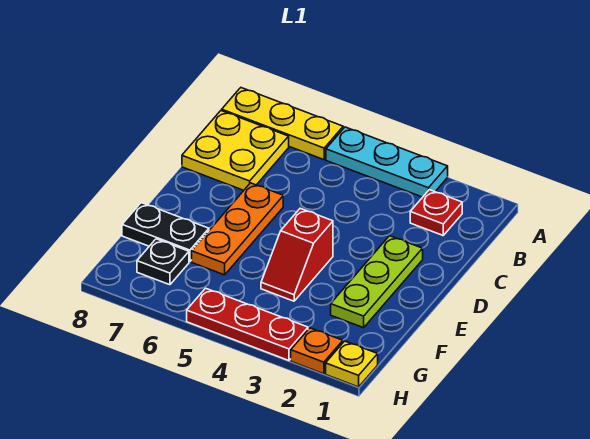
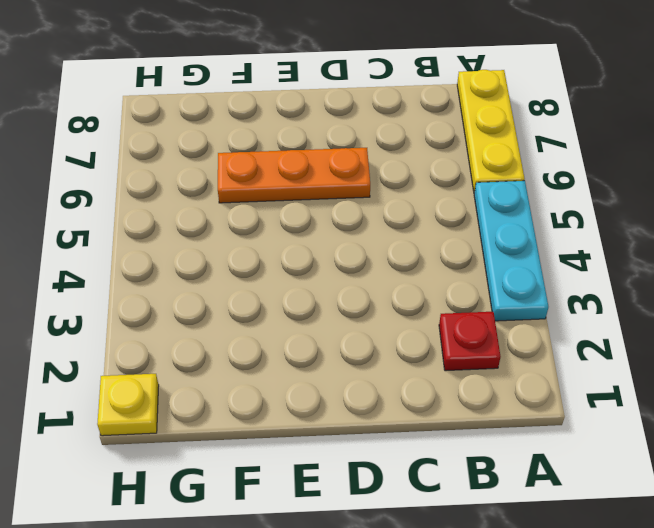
none -> yellow 2x2 plate [182,111,289,190]
none -> lime 1x3 plate [331,236,423,328]
none -> red 1x2 slope [261,208,333,301]

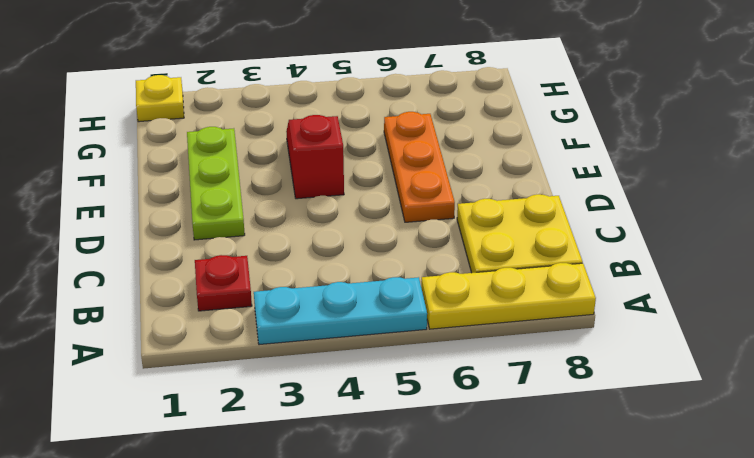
none -> black 1x2 plate [122,203,209,262]
none -> black 1x1 plate [137,239,189,285]
none -> orange 1x1 plate [291,328,343,374]

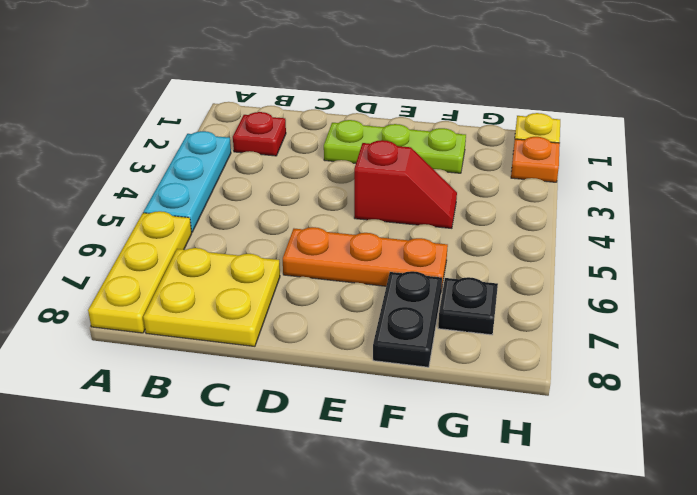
none -> red 1x3 plate [187,288,308,361]

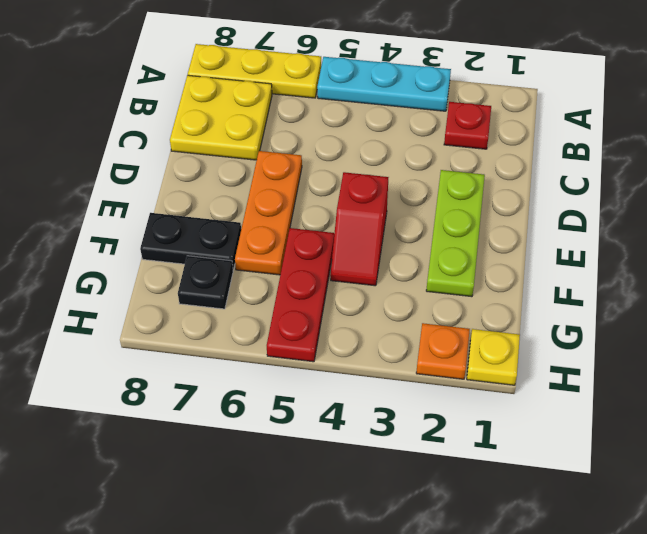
red 1x3 plate [267,228,334,362] -> red 1x3 plate turned to [187,288,308,361]

